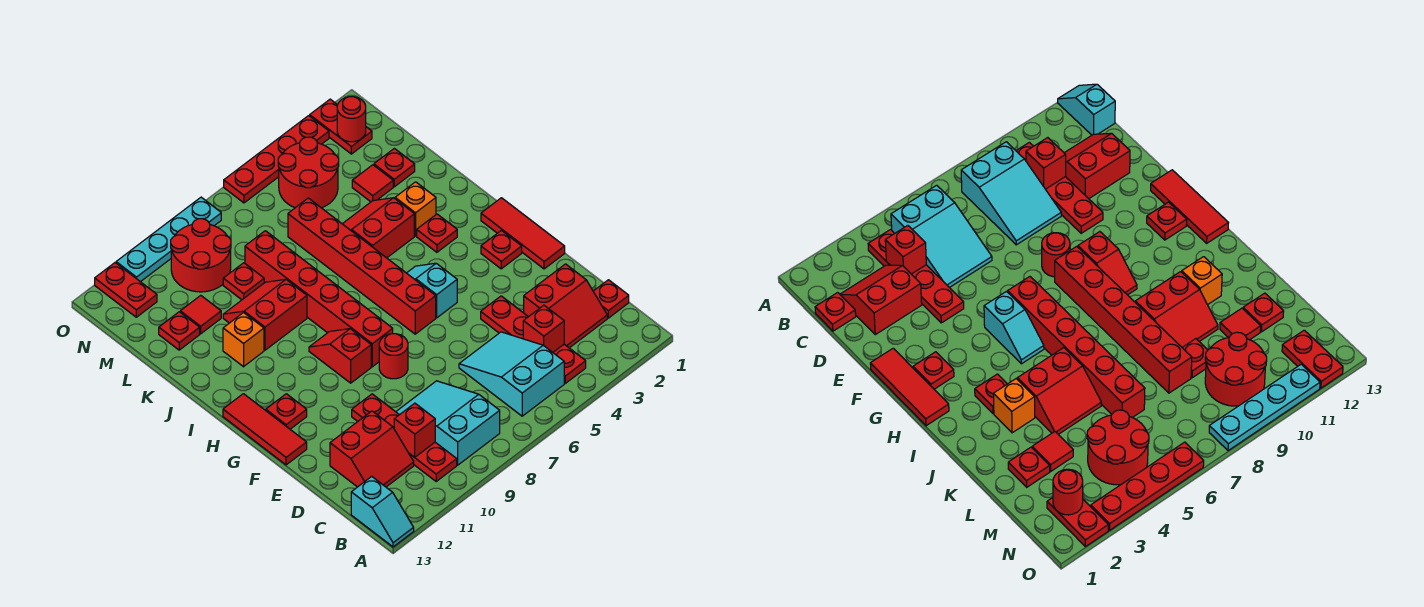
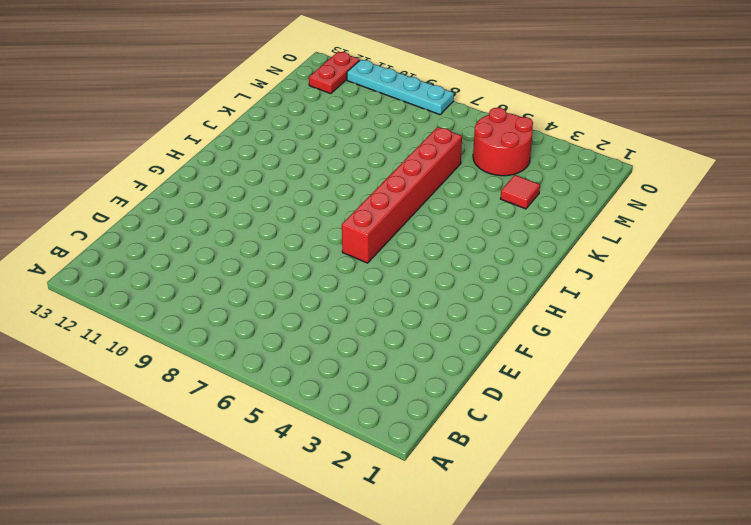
none -> cyan 1x2 slope [351,477,414,547]
none -> red 1x4 plate [481,296,586,383]
none -> cyan 2x3 slope [459,332,564,416]
none -> cyan 2x3 slope [396,381,500,465]

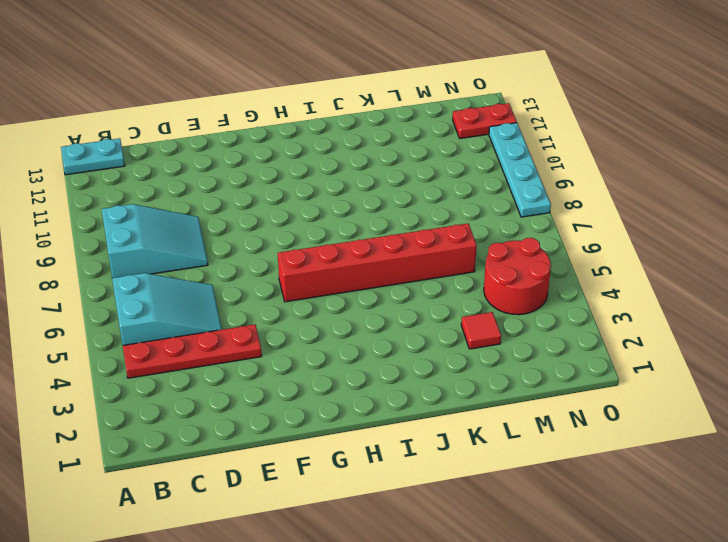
cyan 1x2 plate [61,138,125,175] -> cyan 1x2 slope [351,477,414,547]
none -> red 1x4 plate [352,394,457,481]
none -> red 1x1 plate [593,280,629,318]
none -> red 2x2 slope [524,264,607,348]
none -> red 2x2 slope [330,411,414,487]

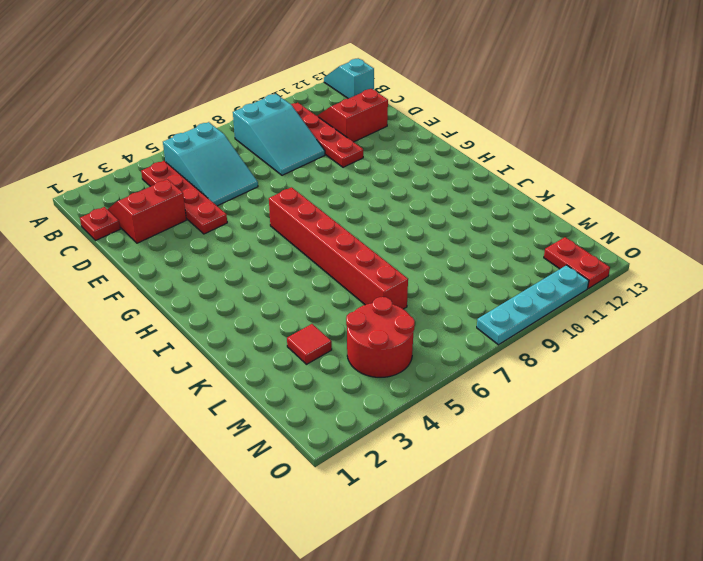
none -> red 1x3 tile [481,198,565,269]
none -> red 1x1 round brick [379,334,408,379]
none -> red 1x3 tile [223,394,307,465]
none -> red 1x1 plate [481,230,522,269]

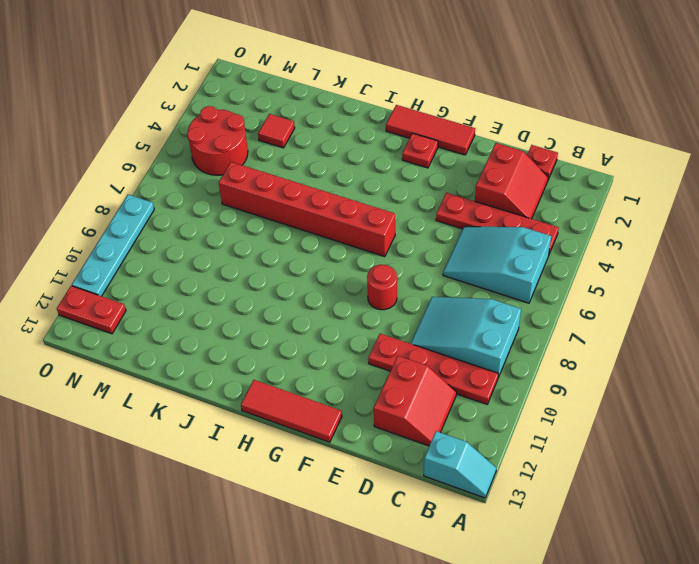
none -> cyan 1x2 slope [407,263,457,318]
none -> red 1x6 brick [245,231,393,367]
none -> red 1x2 slope [309,329,371,383]
none -> red 1x1 plate [266,394,307,429]

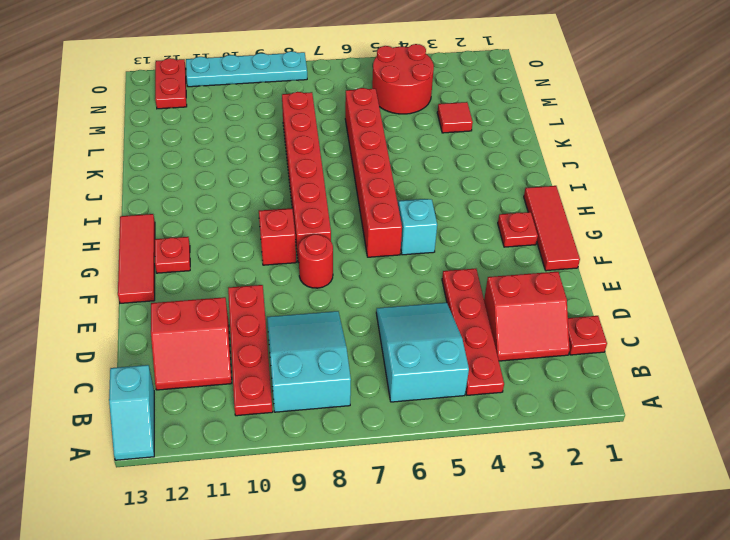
none -> red 1x1 plate [417,214,457,252]
none -> orange 1x1 brick [395,182,436,236]
none -> red 2x2 slope [343,198,414,258]
none -> red 2x2 slope [223,279,307,350]

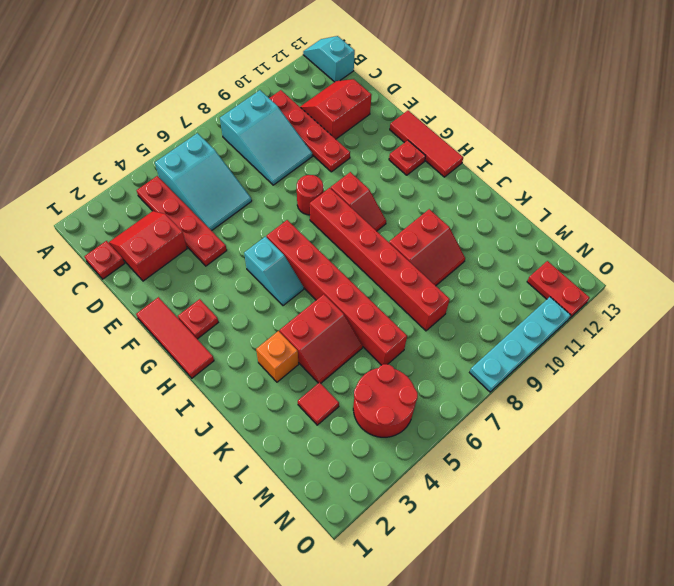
none -> red 1x1 plate [417,214,457,252]
none -> orange 1x1 brick [223,313,264,367]
none -> red 1x1 plate [374,148,415,187]
none -> red 1x1 plate [223,263,264,300]

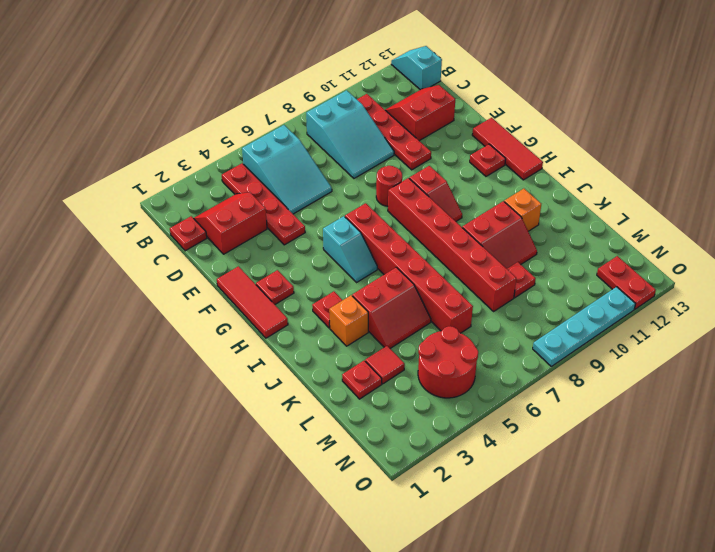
none -> red 1x1 tile [180,295,221,334]
none -> red 1x1 plate [159,312,200,350]
none -> red 2x2 round brick [171,219,231,292]
none -> red 1x2 plate [310,99,372,154]

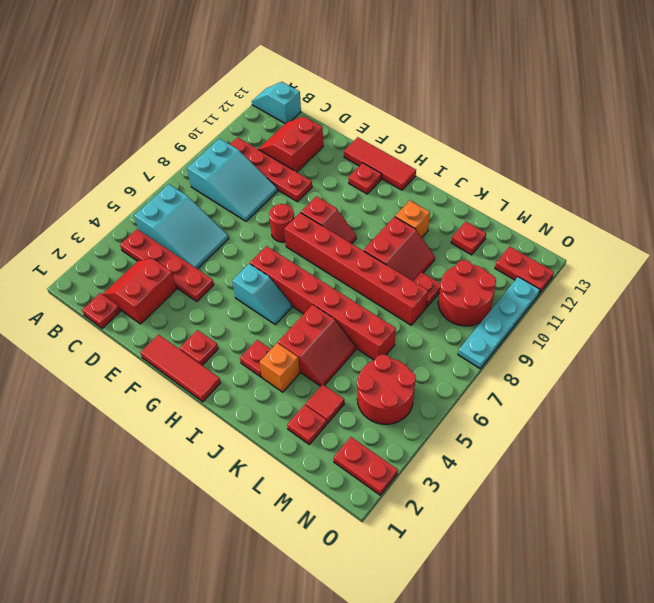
none -> red 1x1 tile [180,295,221,334]
none -> red 1x4 plate [224,116,329,203]
none -> red 1x1 brick [523,305,564,352]
none -> red 1x1 brick [394,403,435,457]

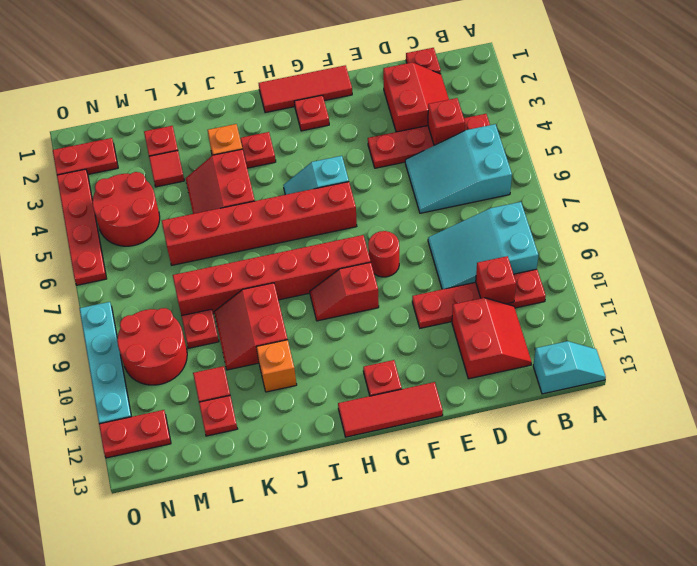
none -> red 1x1 round brick [337,97,366,142]

